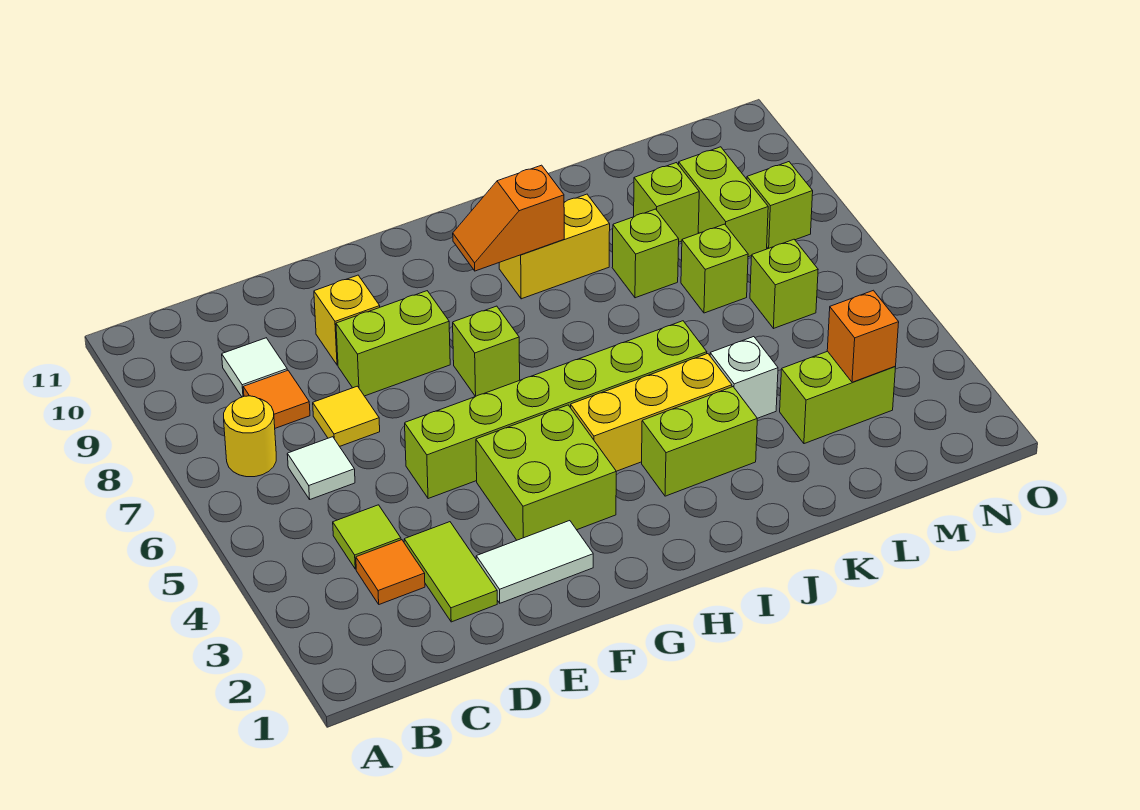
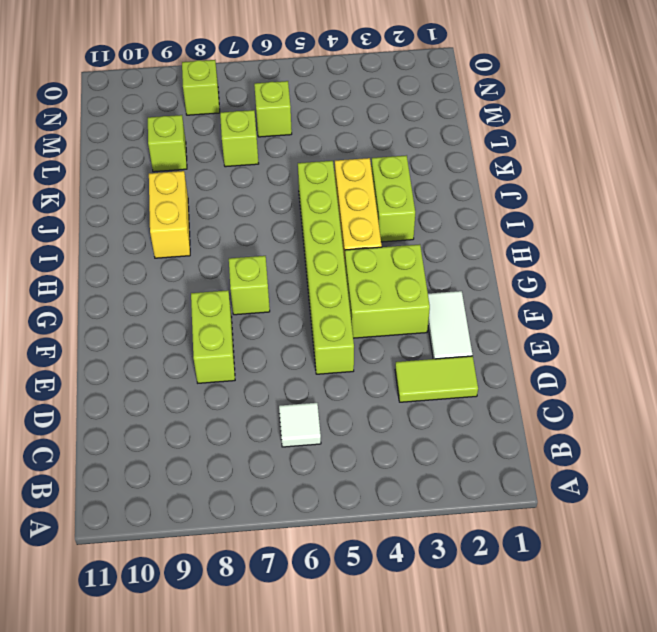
none -> yellow 1x1 round brick [224,396,276,477]
none -> orange 1x1 tile [356,540,425,604]
none -> lime 1x1 tile [333,505,401,569]

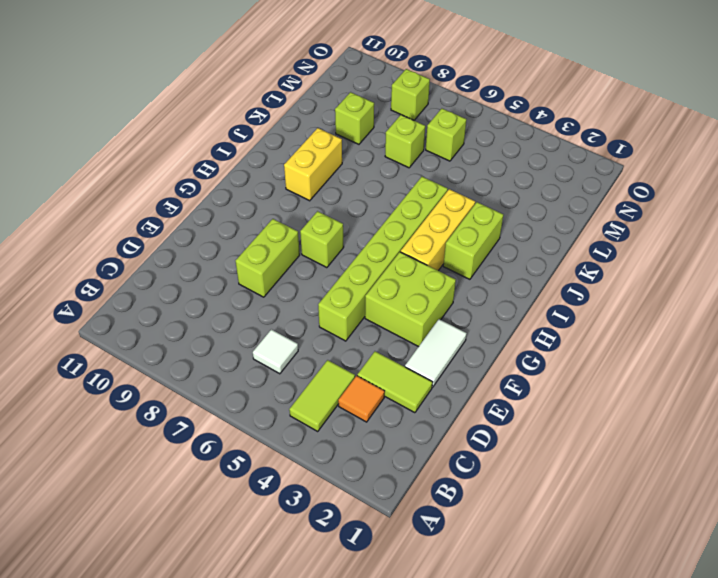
lime 1x2 tile [289,360,355,431] -> lime 1x1 tile [333,505,401,569]
none -> yellow 1x1 round brick [224,396,276,477]
none -> orange 1x1 tile [243,370,310,428]
none -> white 1x1 tile [222,338,287,397]

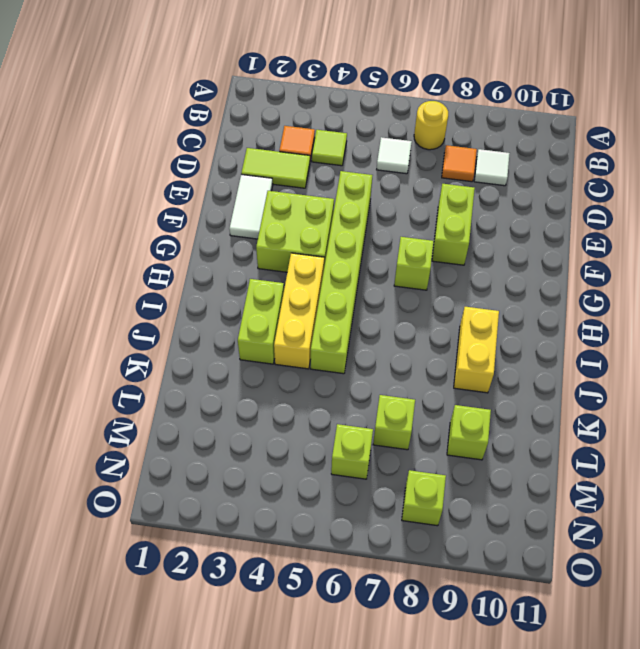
none -> yellow 1x1 tile [313,386,380,446]
none -> yellow 1x1 brick [314,275,380,365]
none -> white 1x1 brick [710,337,778,418]

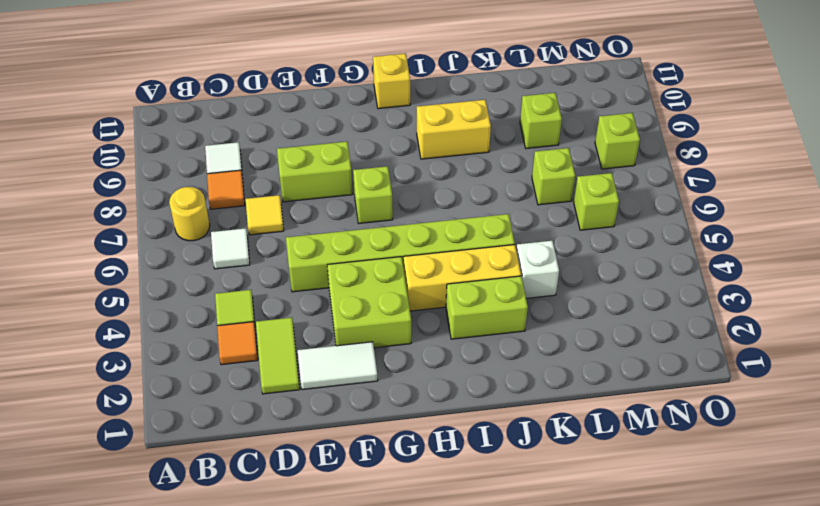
yellow 1x1 brick [373,53,410,109] -> yellow 1x1 brick moved to [314,275,380,365]
none -> lime 1x1 brick [612,209,679,298]
none -> lime 1x2 brick [780,351,896,444]
none -> lime 1x2 brick [679,147,768,257]

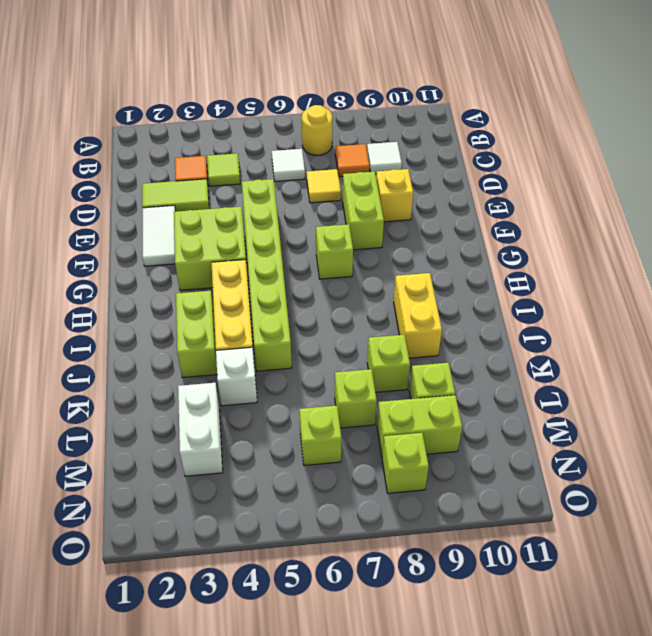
white 1x2 brick [178,383,223,476] -> lime 1x2 brick [780,351,896,444]
none -> orange 1x2 slope [453,165,564,271]
none -> orange 1x1 brick [827,290,899,382]

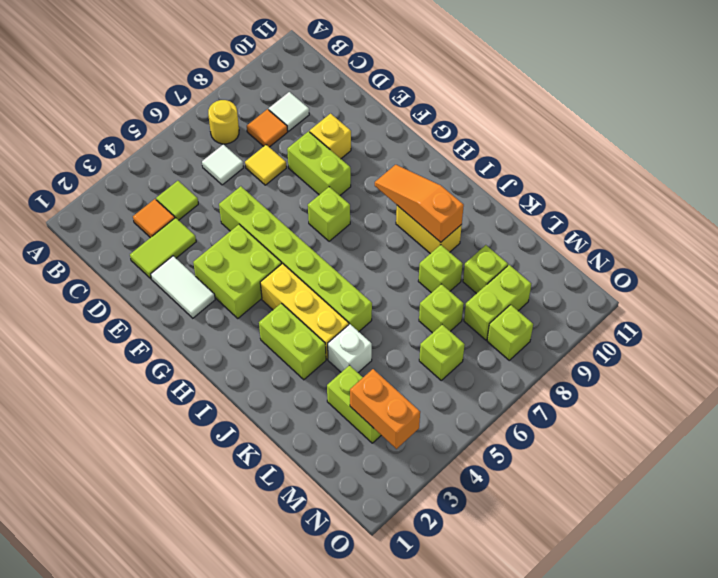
orange 1x3 slope [375,165,464,242] -> orange 1x2 slope [453,165,564,271]
orange 1x2 brick [350,369,420,449] -> orange 1x1 brick [827,290,899,382]

